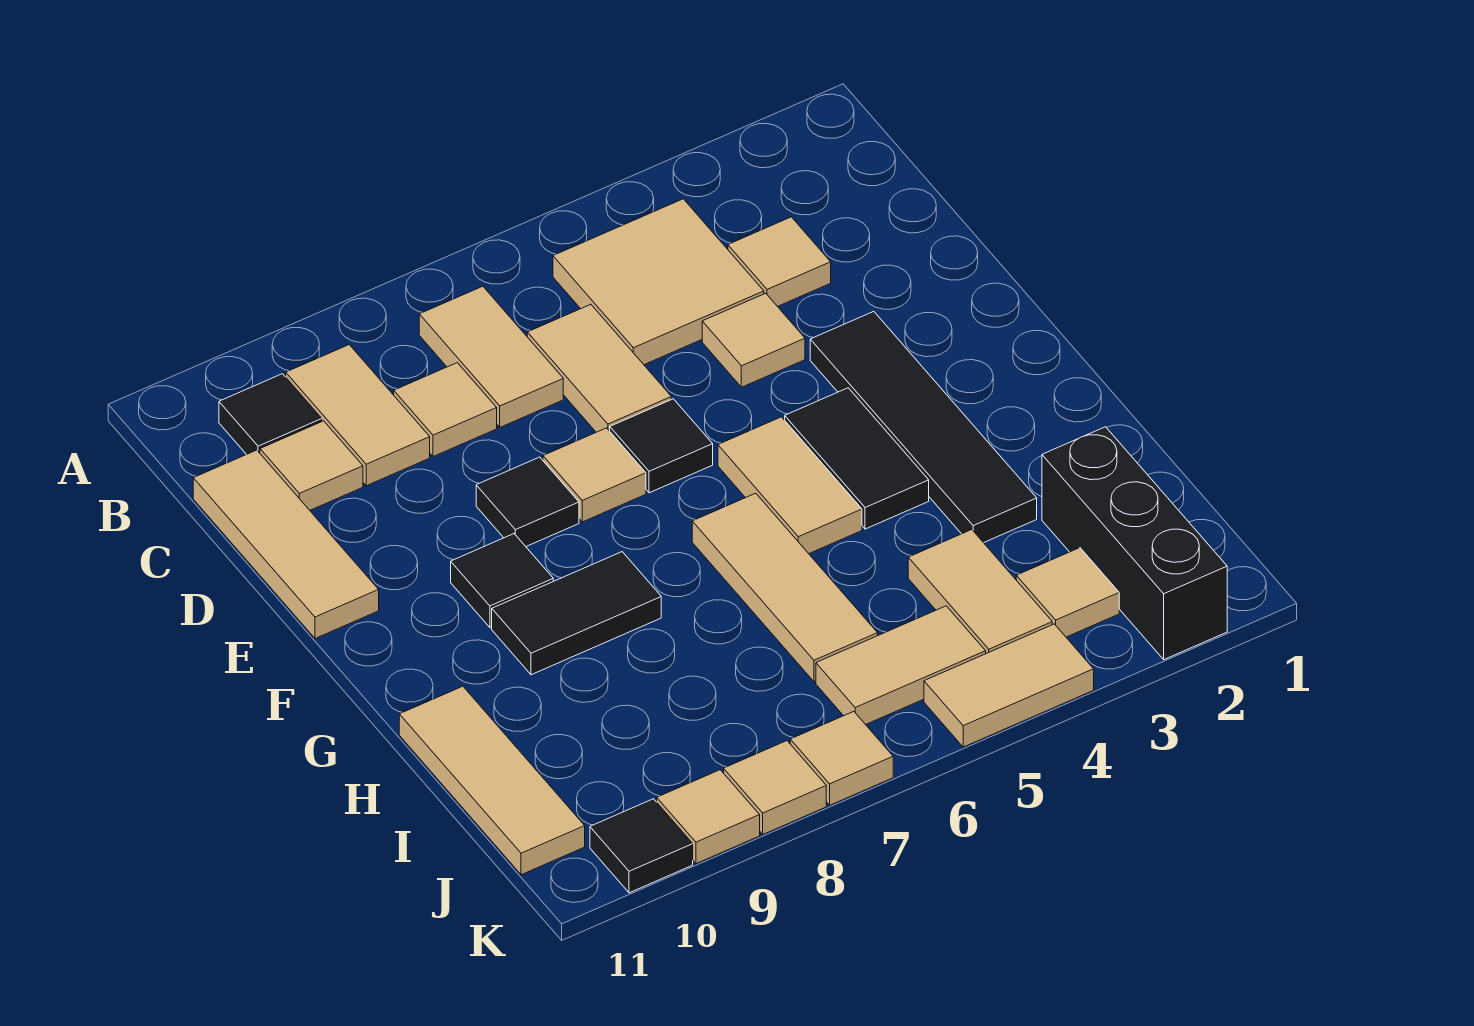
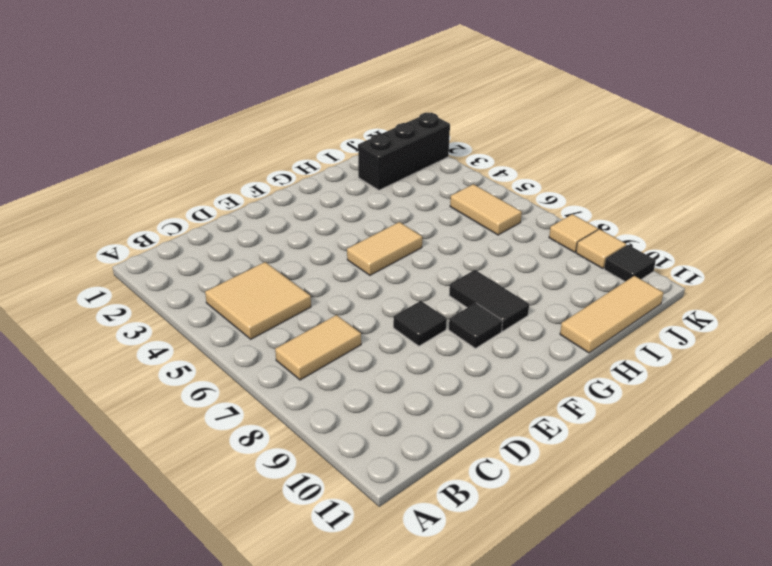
none -> tan 1x2 tile [286,345,430,486]
none -> black 1x1 tile [219,374,322,454]
none -> tan 1x1 tile [728,217,831,307]

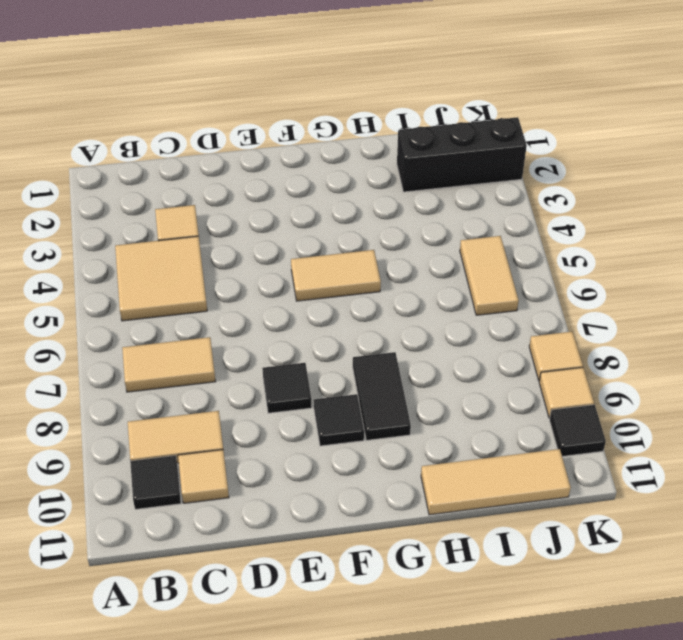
none -> tan 1x2 tile [527,304,671,432]
none -> tan 1x1 tile [394,363,497,457]
none -> tan 1x3 tile [193,450,379,638]

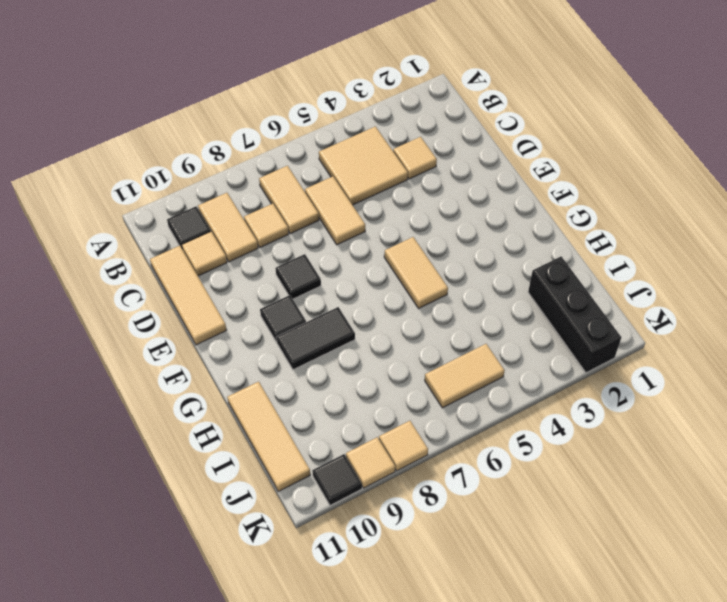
none -> tan 1x1 tile [702,293,805,387]
none -> black 1x4 tile [810,311,1037,543]
none -> black 1x1 tile [610,399,713,493]

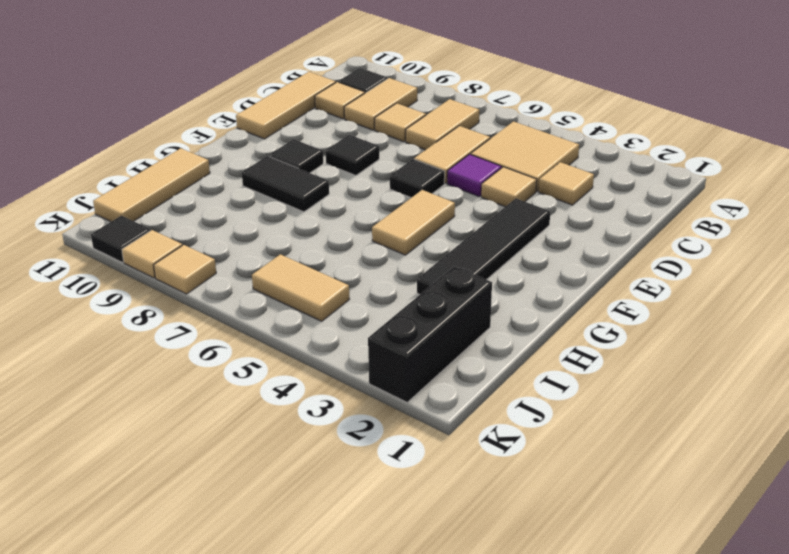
purple 1x1 tile [447,154,502,197] -> none
none -> tan 1x1 tile [543,428,646,522]
none -> black 1x2 tile [785,388,929,529]
none -> tan 1x3 tile [692,493,878,682]

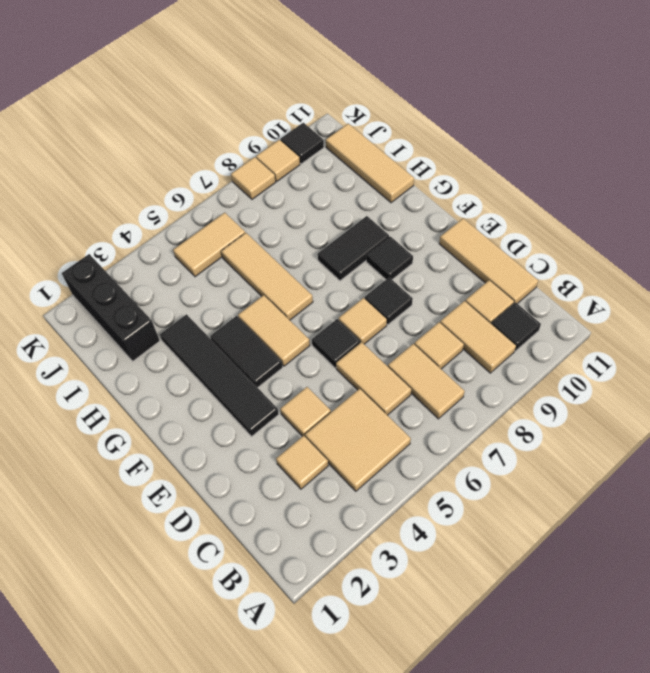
none -> tan 1x2 tile [908,530,1052,654]
none -> tan 1x1 tile [1016,548,1119,637]
none -> tan 1x2 tile [924,624,1094,747]

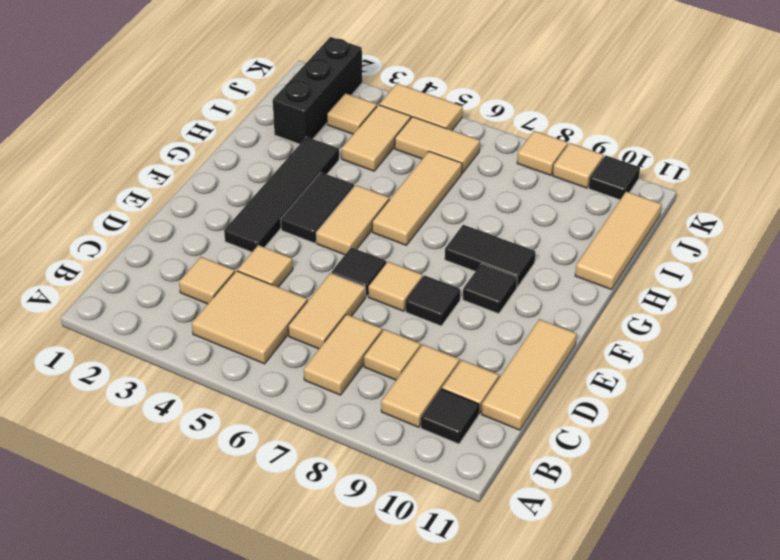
none -> tan 1x1 tile [790,712,893,805]

